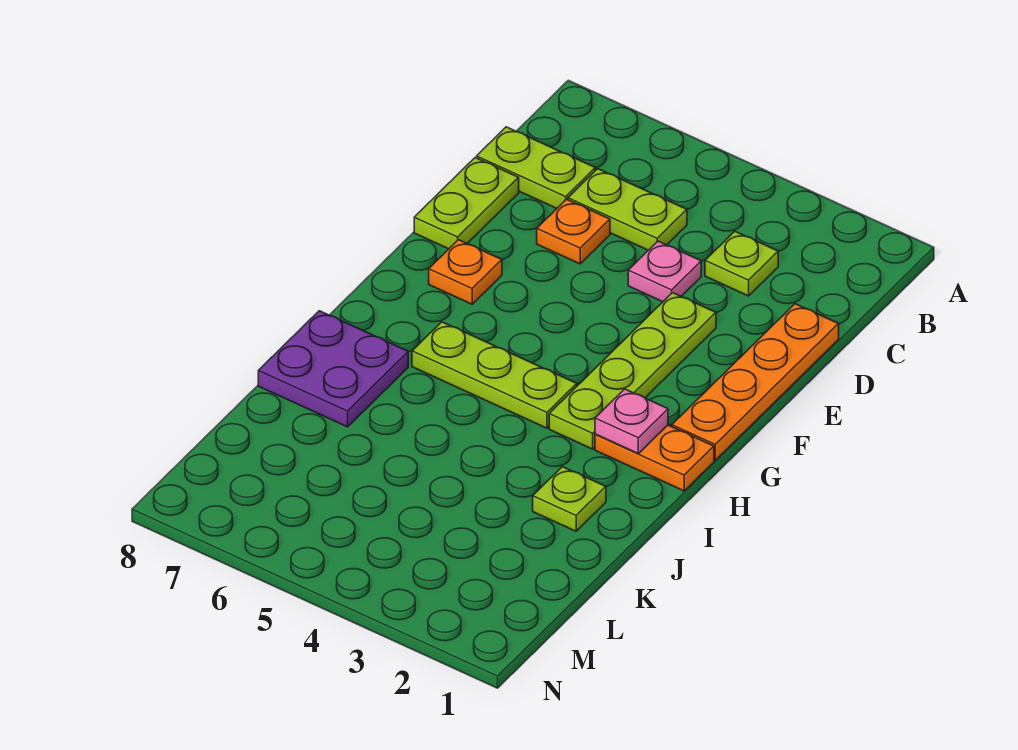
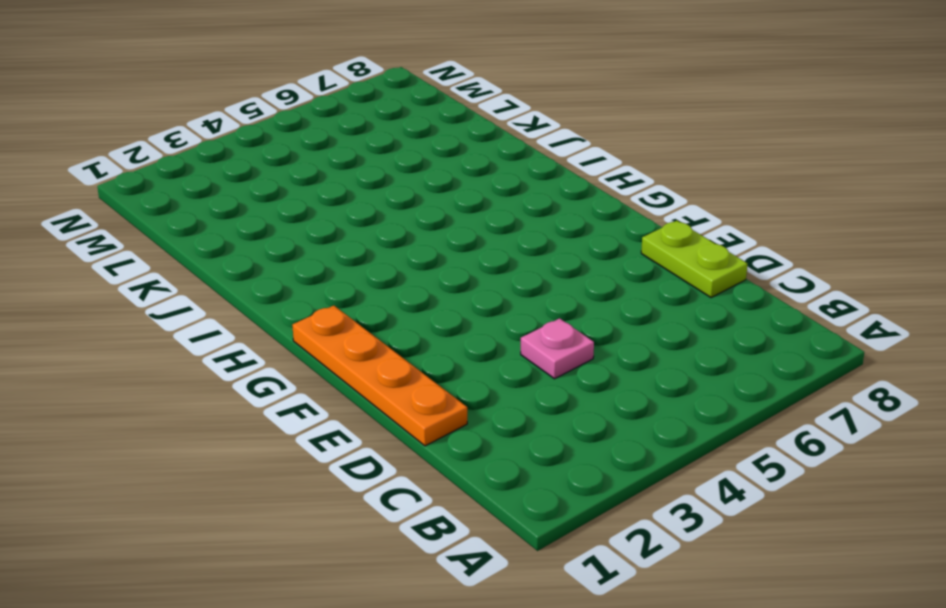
none -> lime 1x1 plate [705,231,778,296]
none -> lime 1x2 plate [568,169,687,250]
none -> lime 1x2 plate [477,127,595,208]

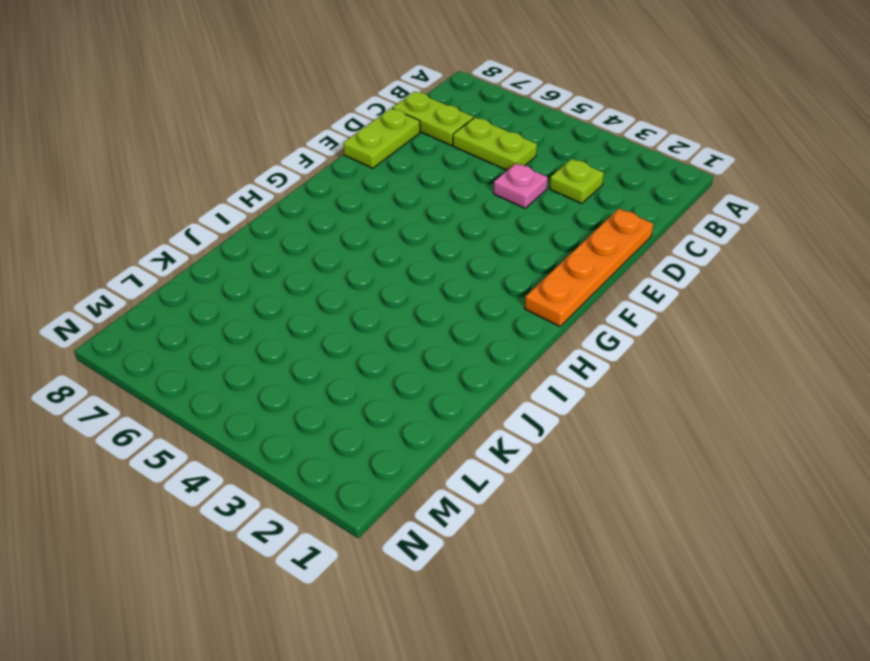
none -> orange 1x1 plate [537,199,610,264]
none -> lime 1x4 plate [549,293,716,449]
none -> orange 1x1 plate [429,240,502,304]

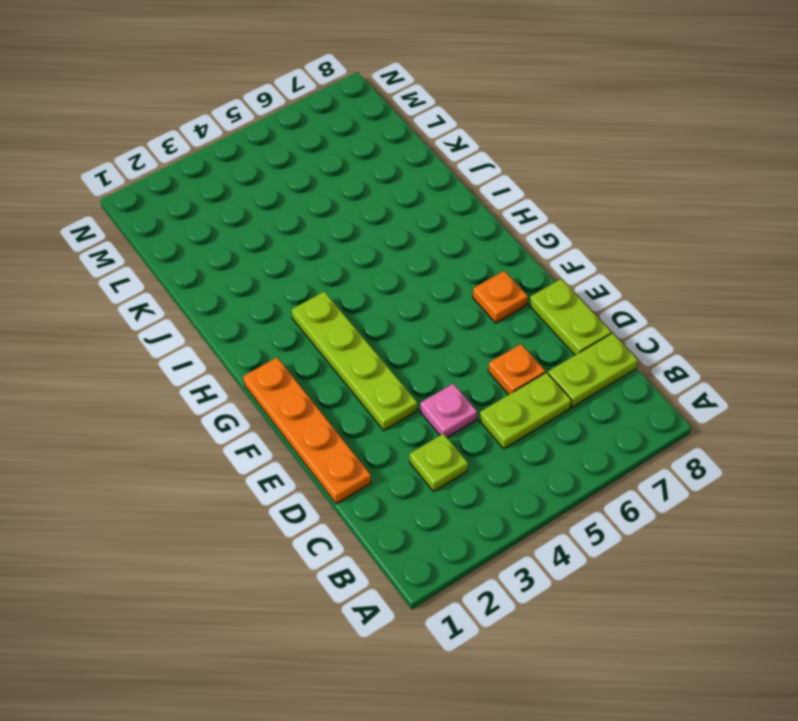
none -> orange 1x2 plate [595,425,714,491]
none -> lime 1x3 plate [412,322,577,428]
none -> purple 2x2 plate [258,311,408,427]

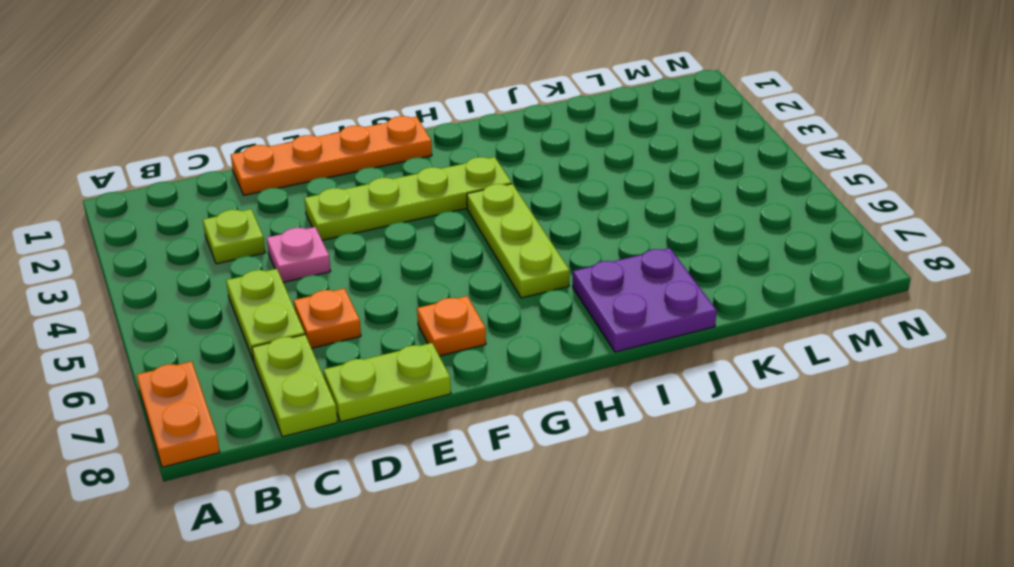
orange 1x2 plate [137,361,220,467] -> orange 1x2 plate moved to [595,425,714,491]
none -> lime 1x1 plate [533,467,606,531]
none -> pink 1x1 plate [595,389,668,453]

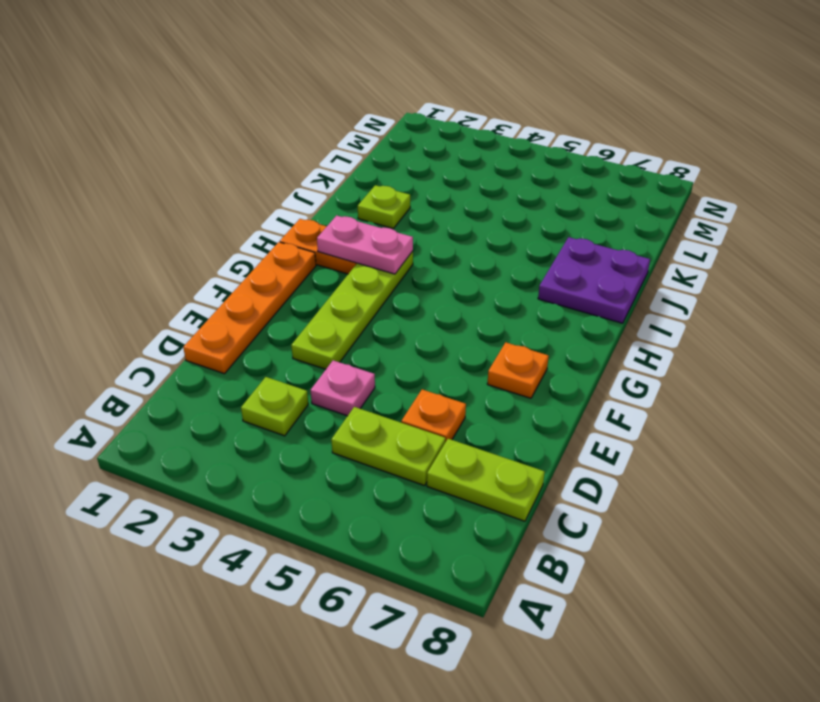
pink 1x2 plate [317,215,413,274] -> pink 1x1 plate [595,389,668,453]
none -> lime 1x2 plate [414,158,519,249]
none -> lime 1x3 plate [412,322,577,428]

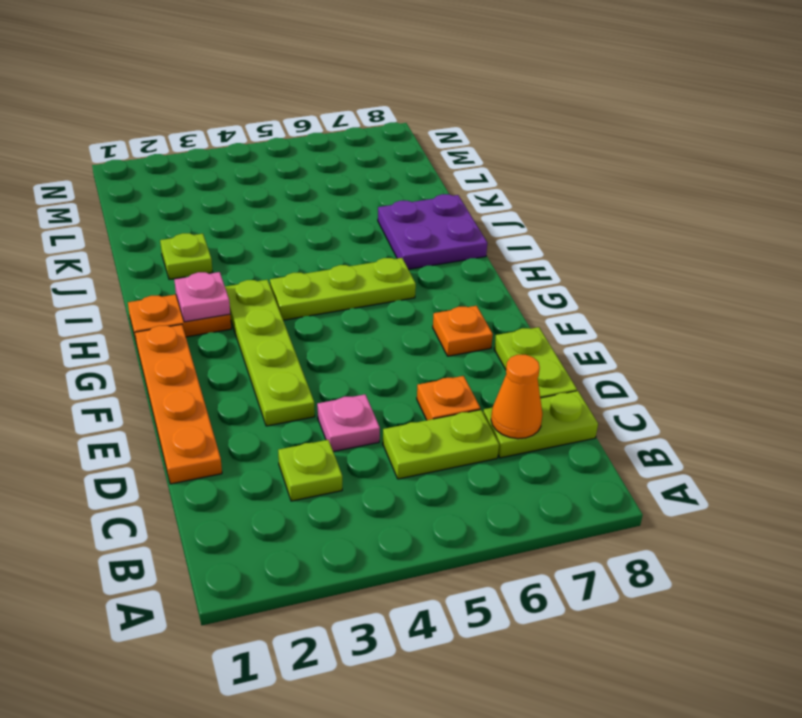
orange 1x1 cone [491,355,543,439] -> none

